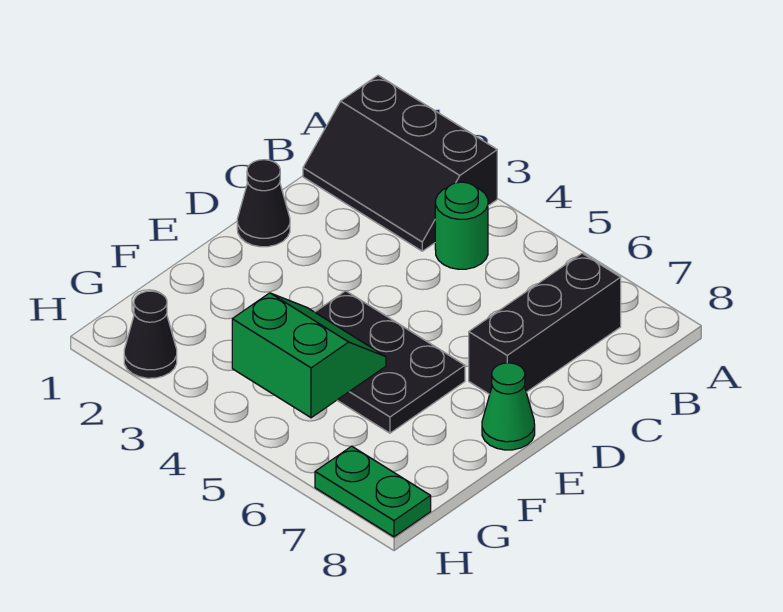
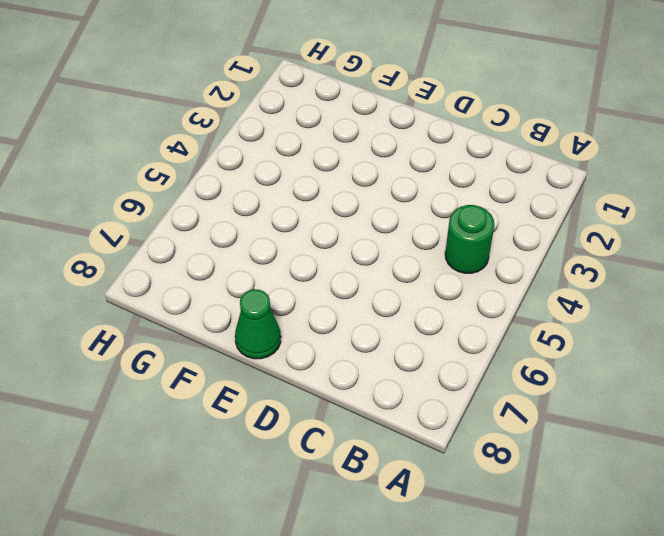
none -> black 2x3 slope [303,75,497,251]
none -> black 1x3 brick [469,253,621,394]

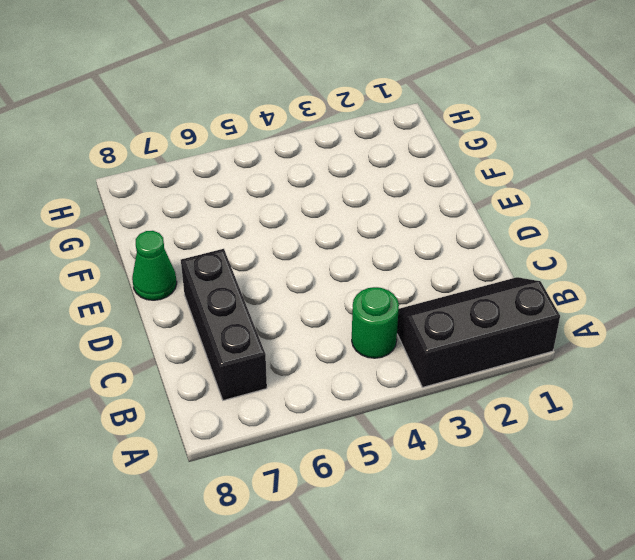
none -> black 1x1 cone [237,160,290,247]
none -> black 2x3 plate [315,291,465,433]

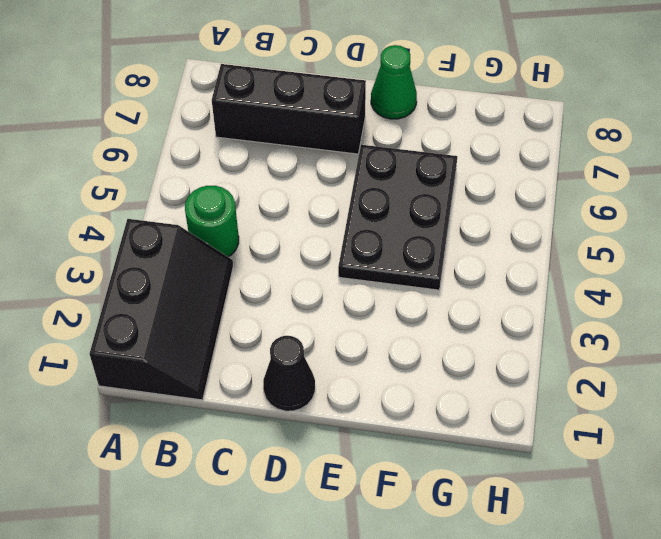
none -> black 1x1 cone [124,291,177,378]
none -> green 1x2 plate [315,446,431,537]

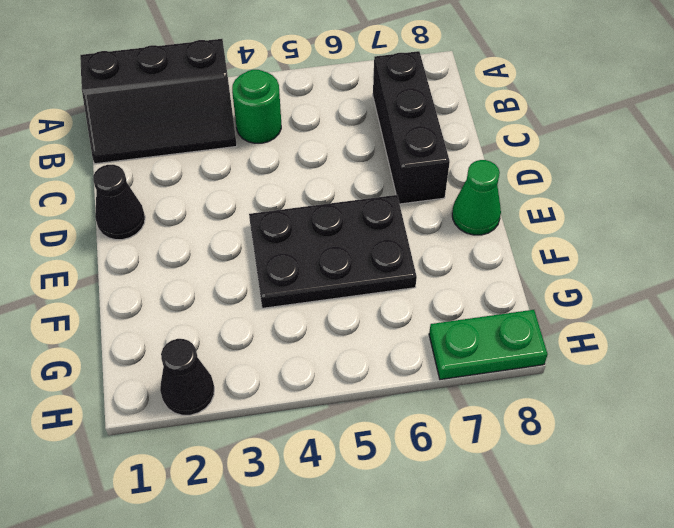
none -> green 2x2 slope [232,293,386,418]

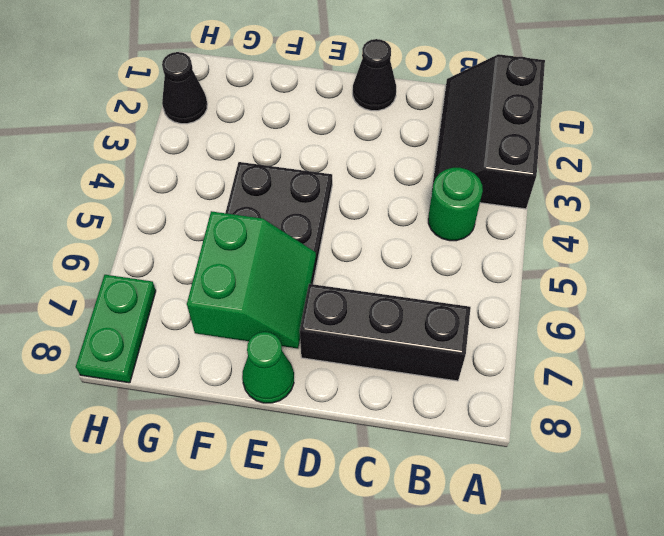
green 2x2 slope [187,211,316,349] -> green 2x2 slope moved to [232,293,386,418]

